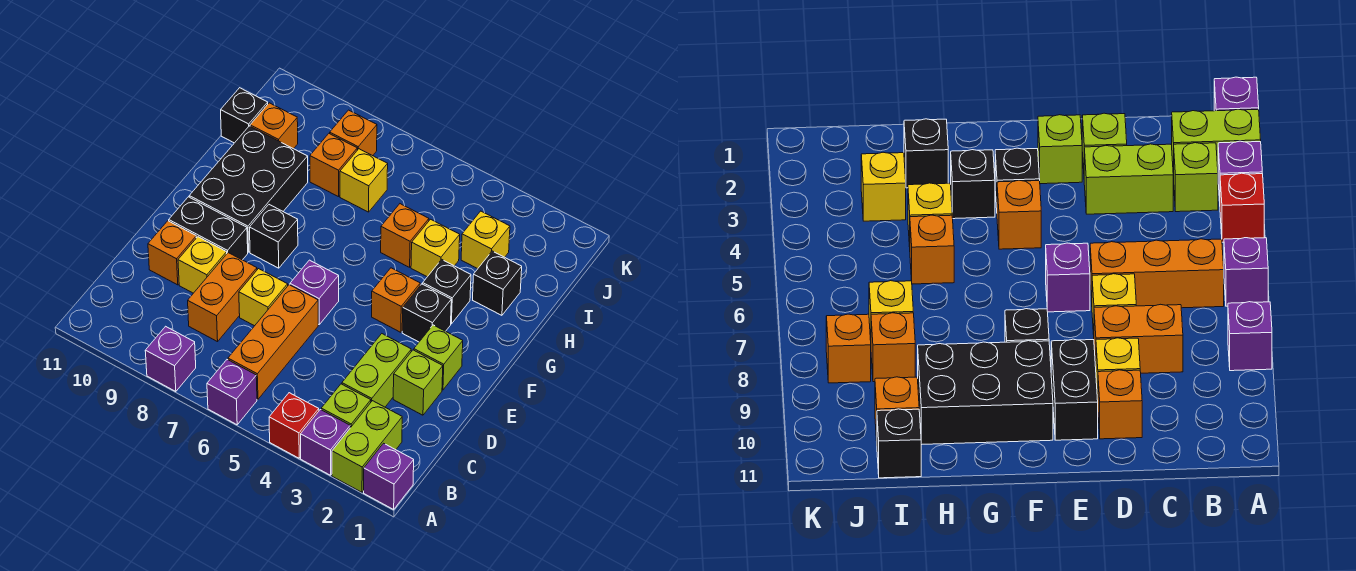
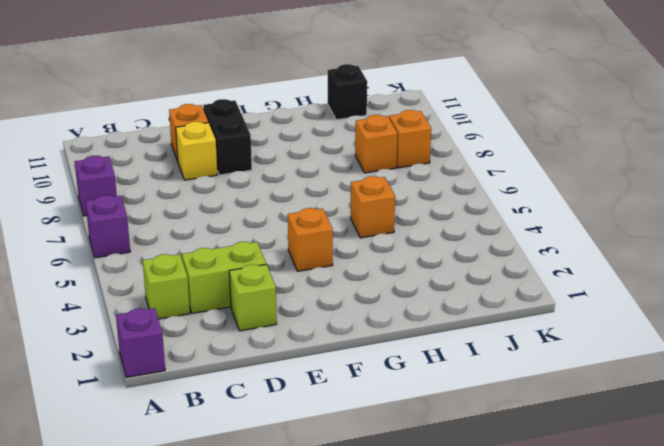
none -> lime 1x2 brick [332,401,402,492]
none -> purple 1x1 brick [301,410,350,475]
none -> red 1x1 brick [269,393,319,458]
none -> orange 1x3 brick [228,285,318,399]

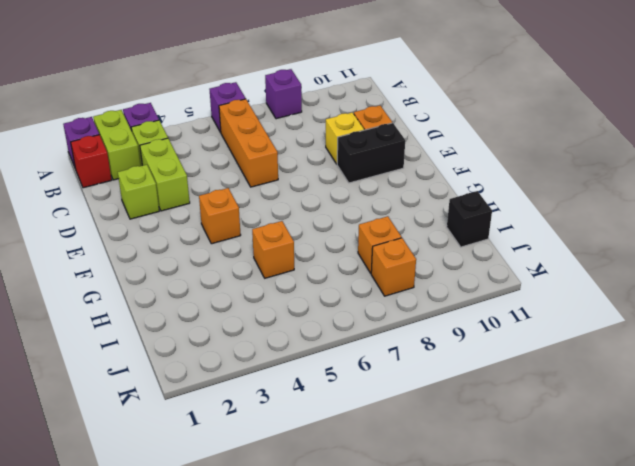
red 1x1 brick [71,135,112,188] -> red 1x1 brick moved to [269,393,319,458]
none -> orange 1x2 brick [188,253,257,342]
none -> yellow 1x1 brick [239,269,288,326]
none -> lime 1x1 brick [414,325,463,390]
none -> purple 1x1 brick [290,260,339,324]

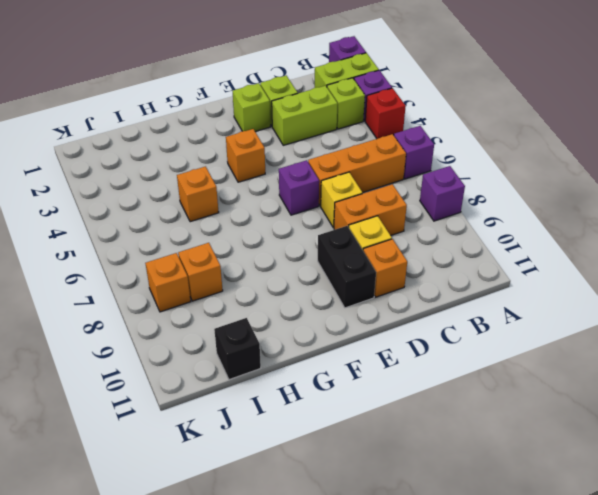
none -> black 1x1 brick [402,284,451,342]
none -> black 1x1 brick [249,205,298,268]
none -> black 2x3 brick [189,126,308,252]
none -> black 1x1 brick [423,259,471,324]

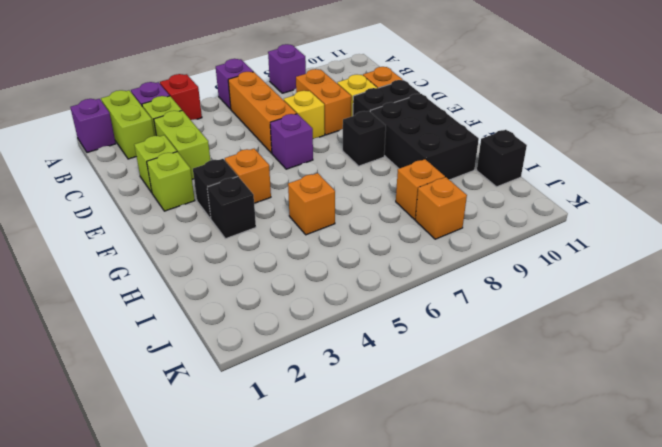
none -> black 1x1 brick [473,251,522,315]
none -> yellow 1x1 brick [411,219,460,277]
none -> yellow 1x1 brick [461,211,510,269]
none -> yellow 1x1 brick [340,149,388,212]

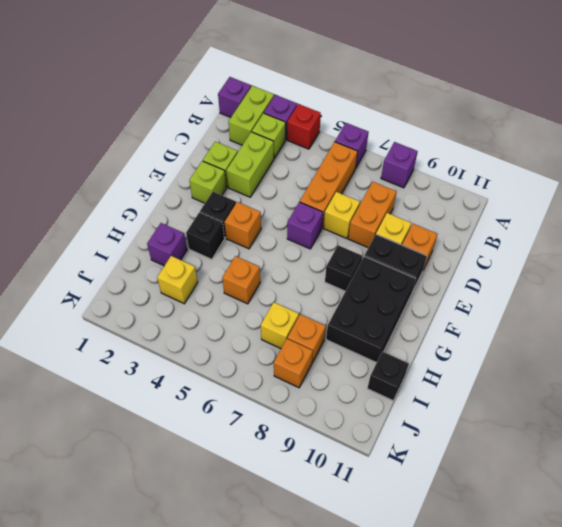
purple 1x1 brick [147,223,187,266] -> black 1x1 brick [473,251,522,315]
none -> yellow 1x1 brick [411,219,460,277]
none -> orange 1x1 brick [250,103,298,149]

